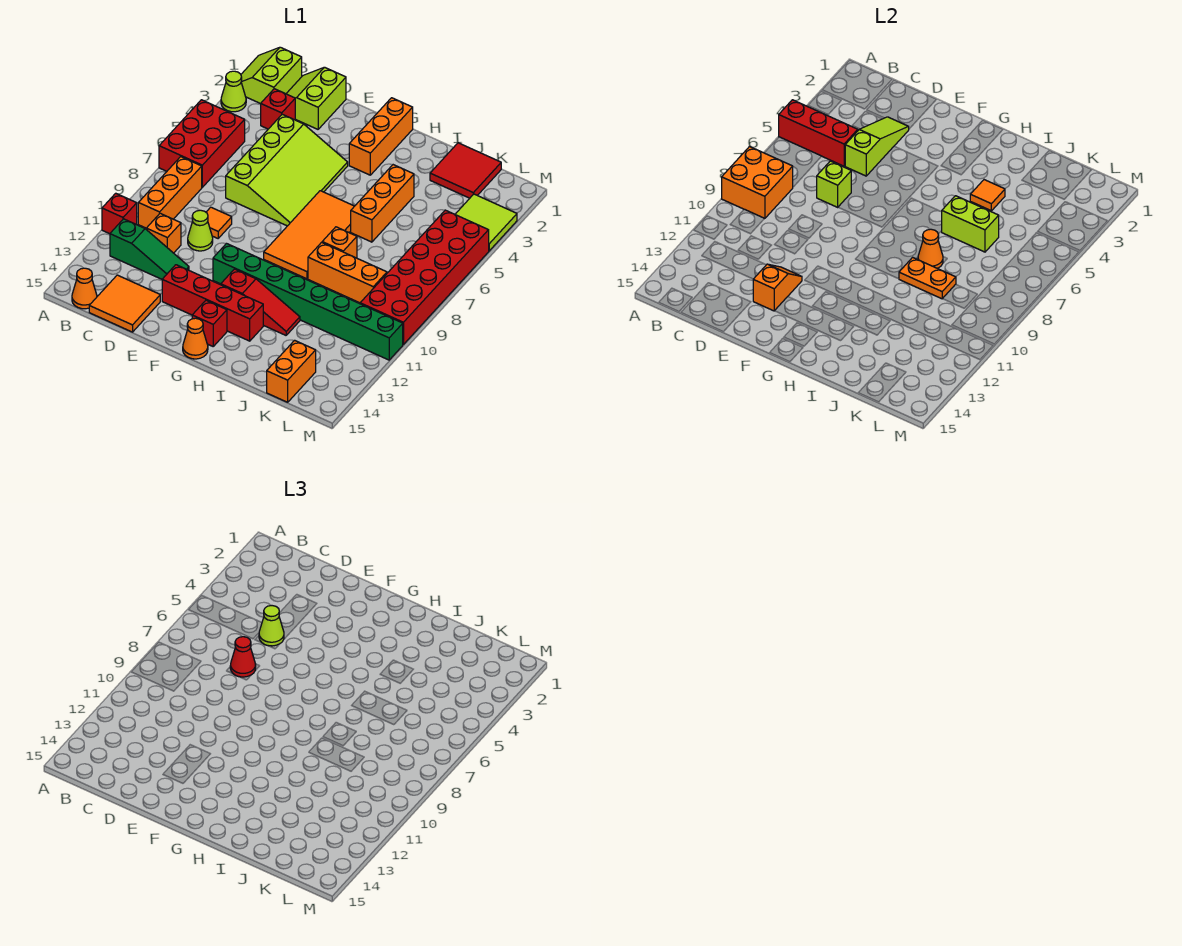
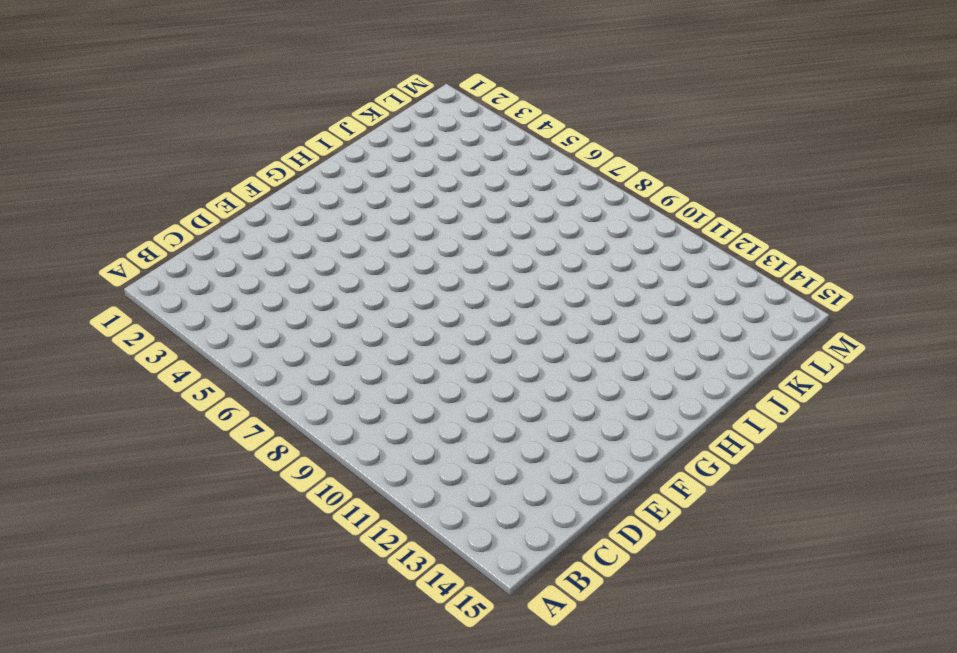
none -> lime 2x2 slope [241,47,302,104]
none -> lime 1x1 cone [221,71,246,112]
none -> red 2x3 brick [159,100,245,187]
none -> red 1x1 brick [102,193,137,234]

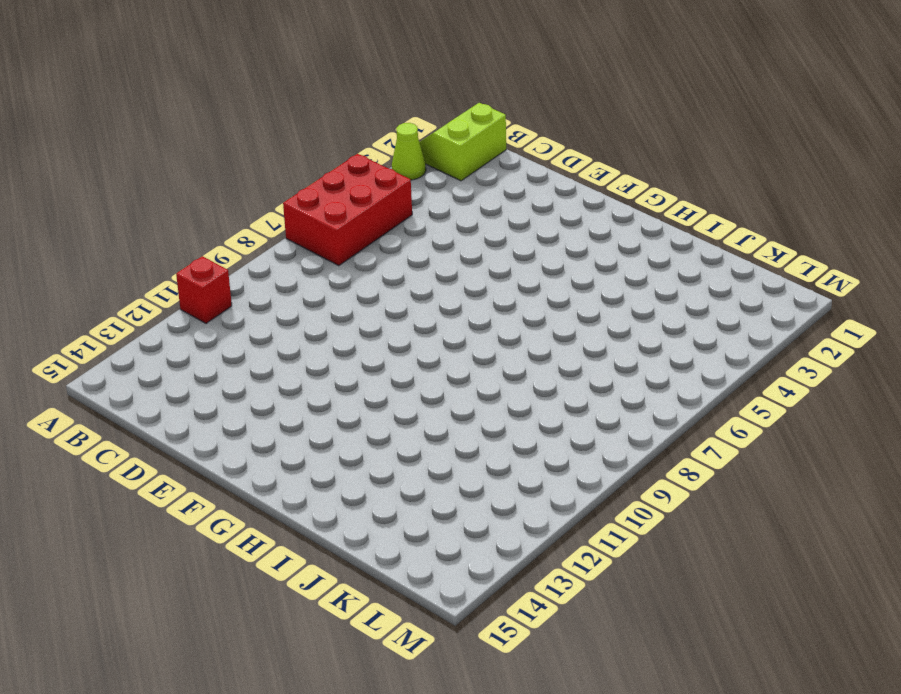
none -> orange 1x3 brick [138,157,202,228]
none -> green 1x3 slope [110,219,189,279]
none -> orange 1x1 cone [72,268,97,309]
none -> lime 2x2 slope [286,67,346,129]

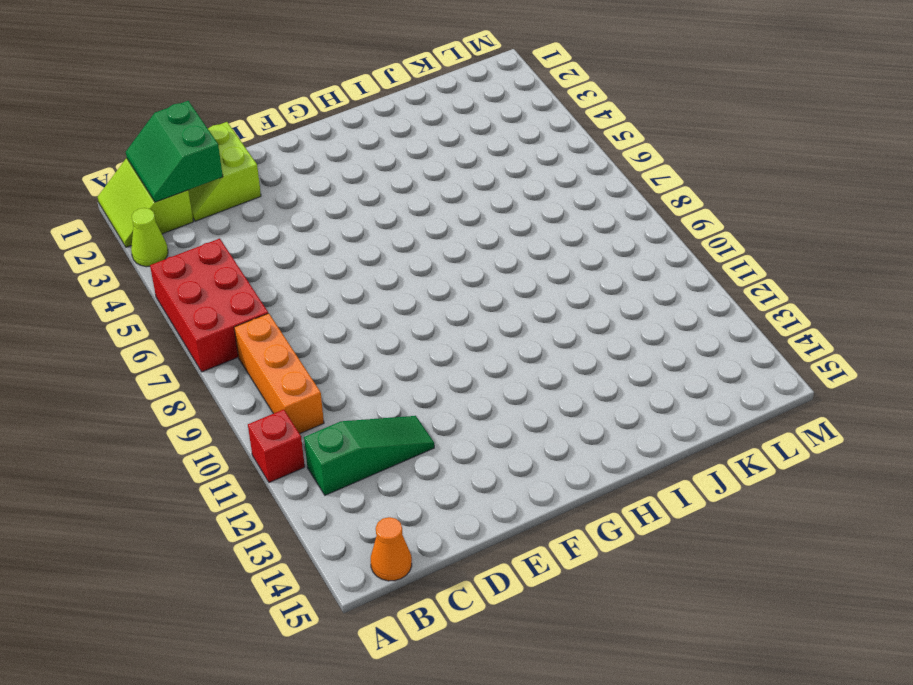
green 2x2 slope [126,101,223,202] -> none
none -> red 1x1 brick [261,89,295,129]
none -> orange 1x1 brick [146,213,181,253]
none -> orange 2x2 tile [89,275,160,332]
none -> lime 3x4 slope [226,114,348,226]

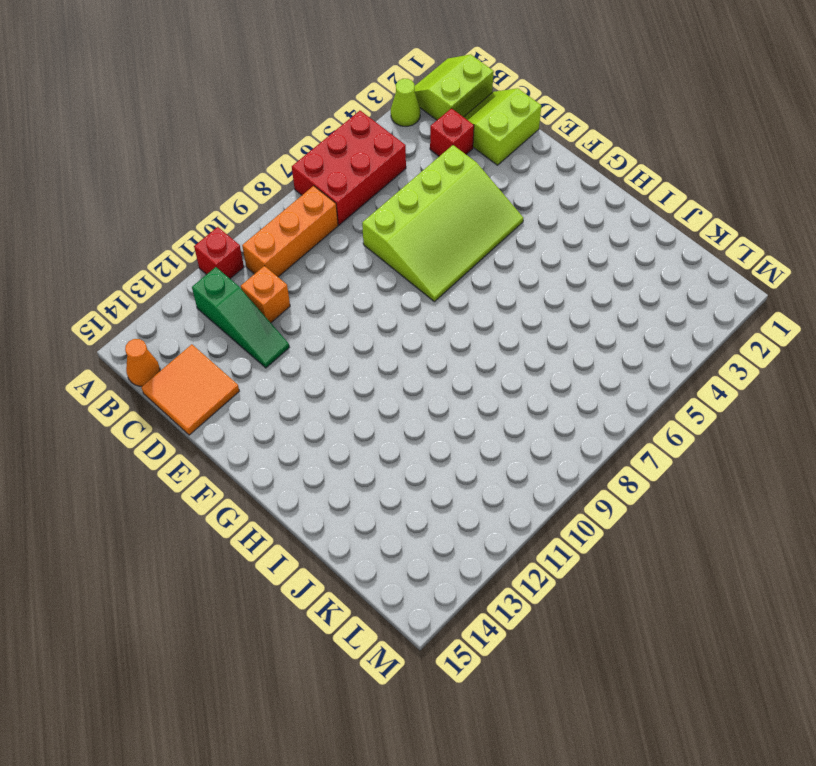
none -> orange 1x1 tile [206,207,232,238]
none -> lime 1x1 cone [188,210,213,251]
none -> red 1x4 brick [162,265,263,341]
none -> green 1x8 brick [213,244,403,360]

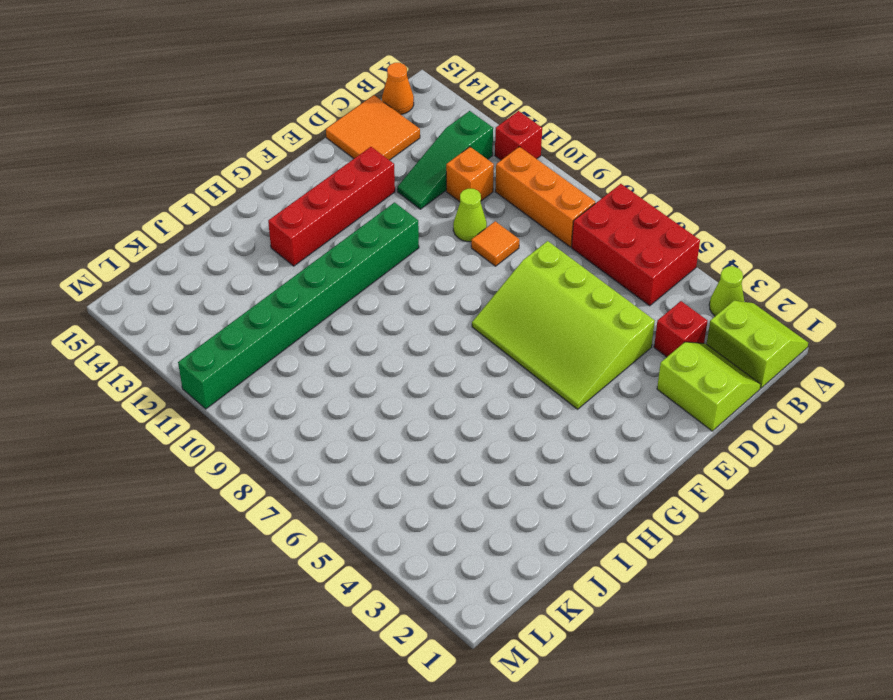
none -> orange 1x3 brick [349,98,413,175]
none -> orange 2x4 tile [264,191,354,279]
none -> red 1x3 slope [221,269,300,335]
none -> red 1x1 brick [192,300,227,346]

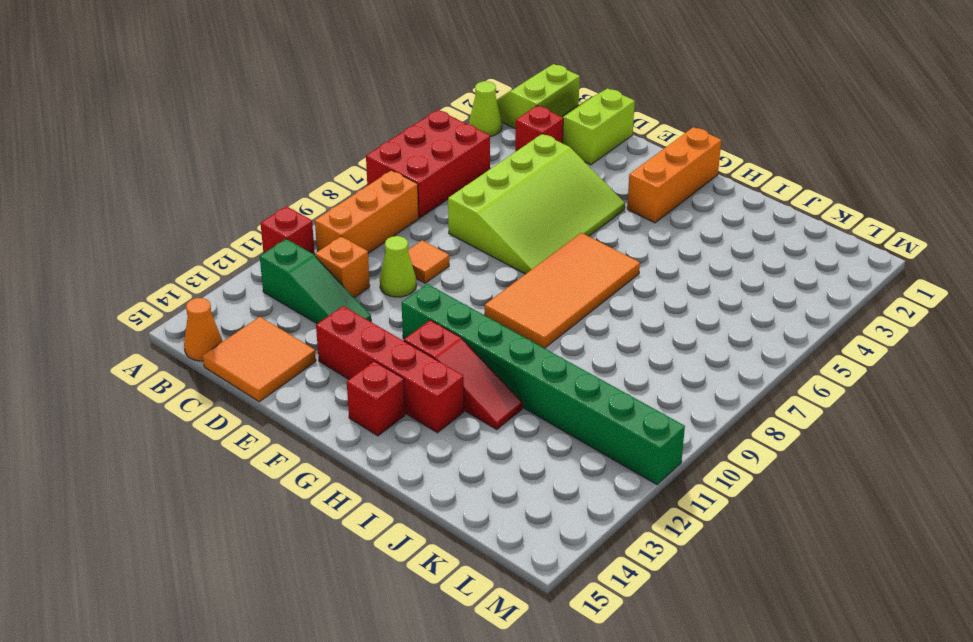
none -> orange 1x1 cone [183,318,208,359]
none -> orange 1x3 brick [351,165,414,242]
none -> orange 1x1 brick [322,227,357,258]
none -> orange 1x3 brick [308,242,387,303]

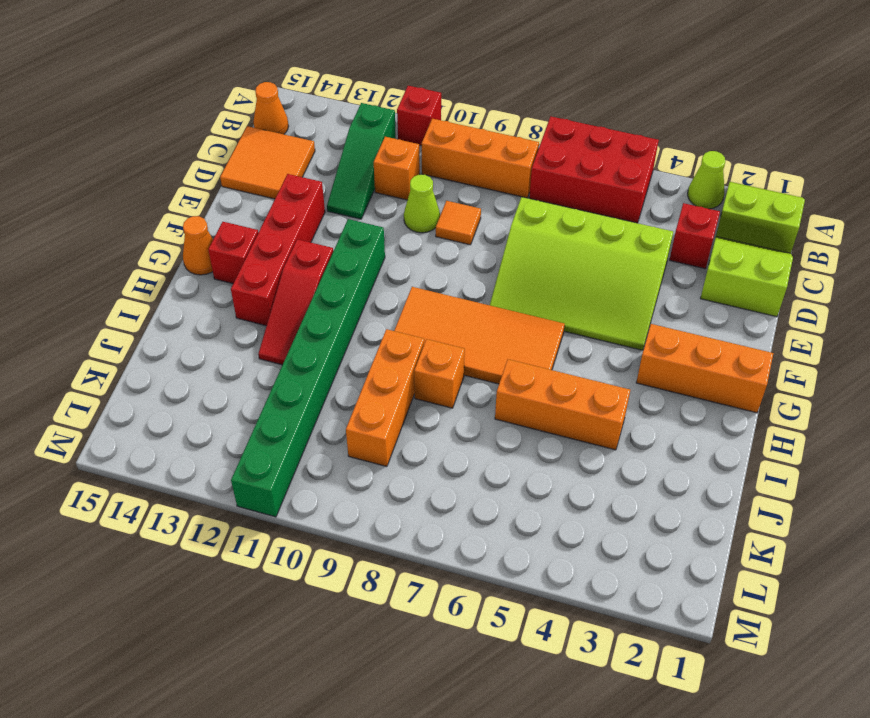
none -> red 2x2 tile [430,143,501,198]
none -> orange 1x2 brick [267,340,316,402]
none -> lime 2x2 tile [455,194,517,251]
none -> red 2x6 brick [360,210,489,345]

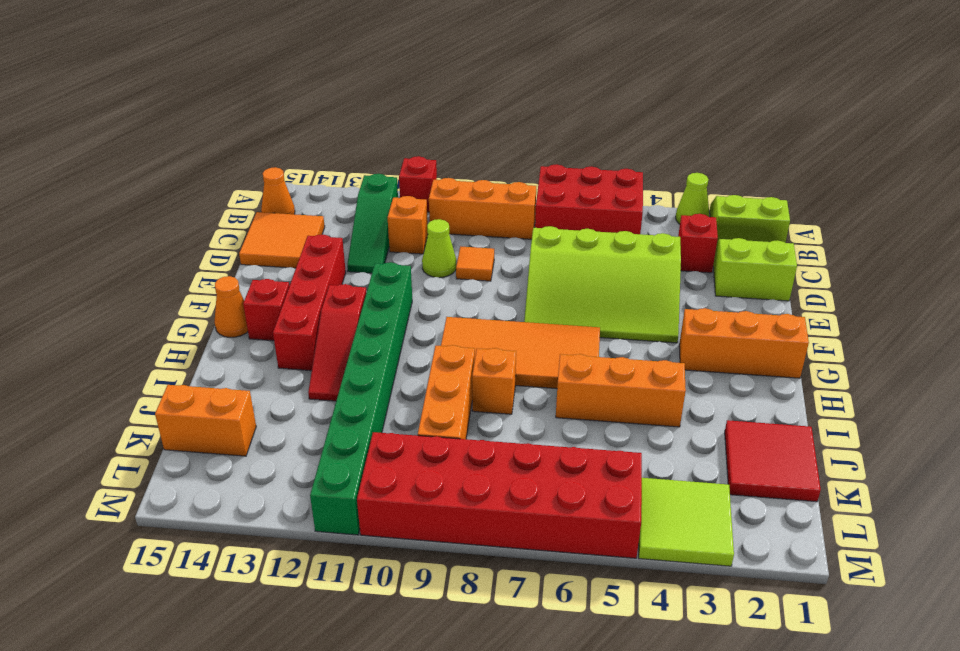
none -> red 1x3 brick [779,100,858,166]
none -> orange 2x2 brick [722,147,793,219]
none -> lime 1x3 slope [845,117,909,176]
none -> lime 1x1 brick [817,161,851,207]

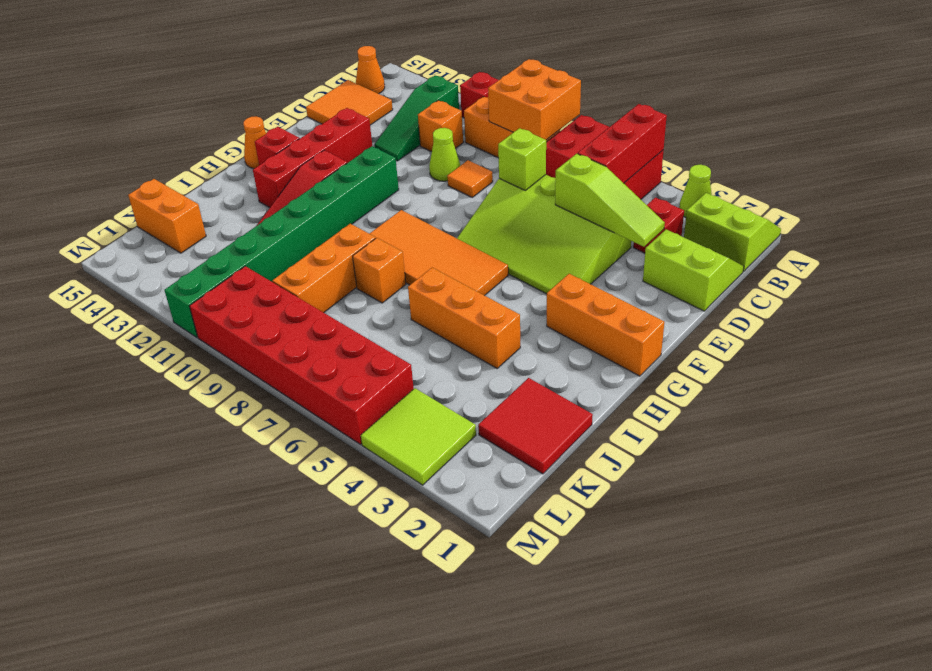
none -> orange 1x2 slope [753,264,802,311]
none -> orange 1x1 tile [970,180,1005,211]
none -> lime 1x2 brick [942,196,999,252]
none -> orange 1x1 cone [918,229,943,268]

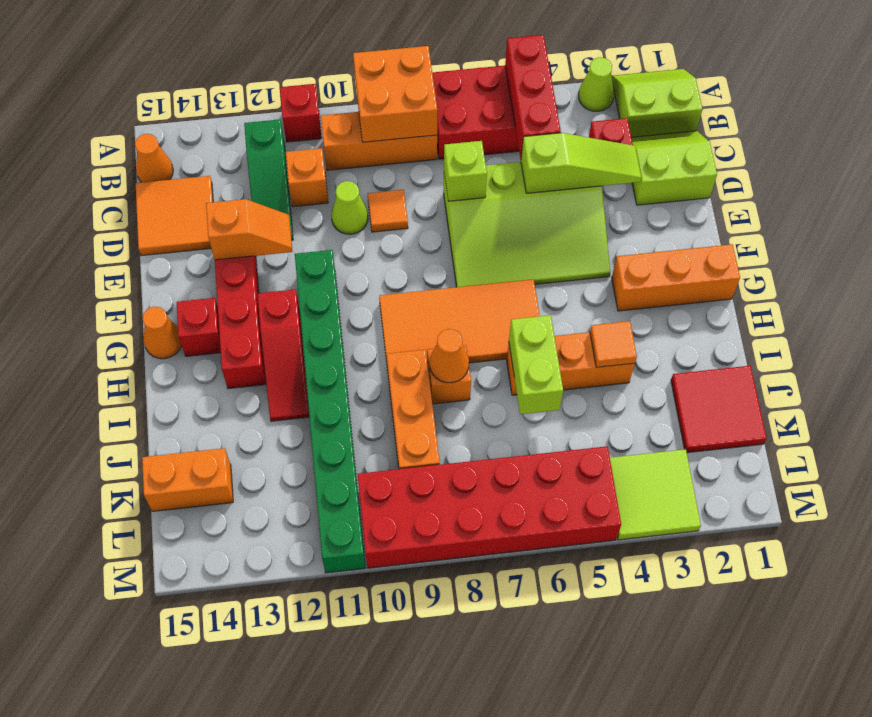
none -> orange 1x2 plate [899,257,956,299]
none -> lime 1x1 cone [259,606,284,646]
none -> red 1x1 cone [230,637,256,677]

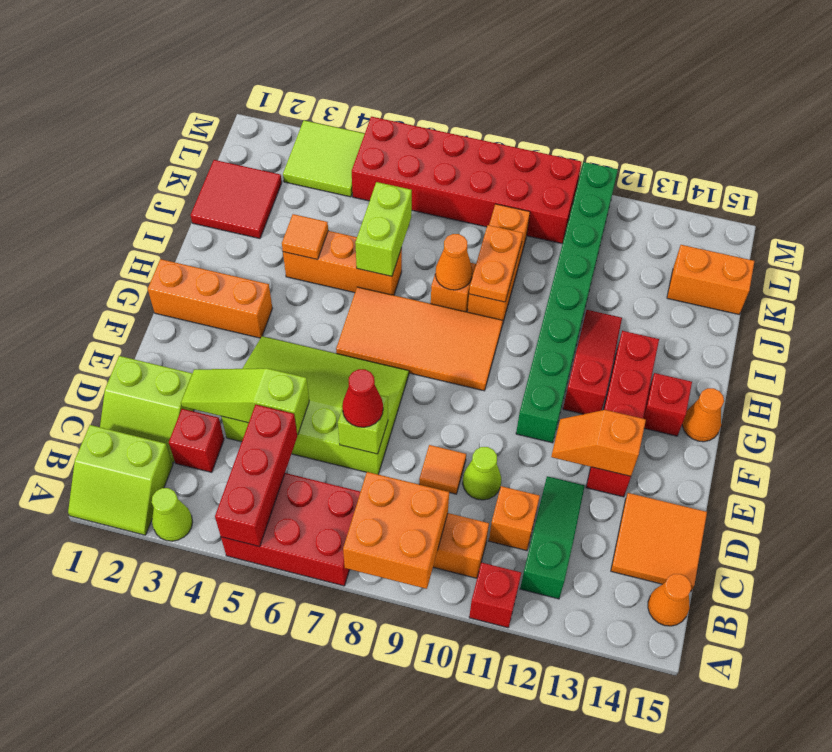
none -> lime 1x1 cone [259,606,284,646]

